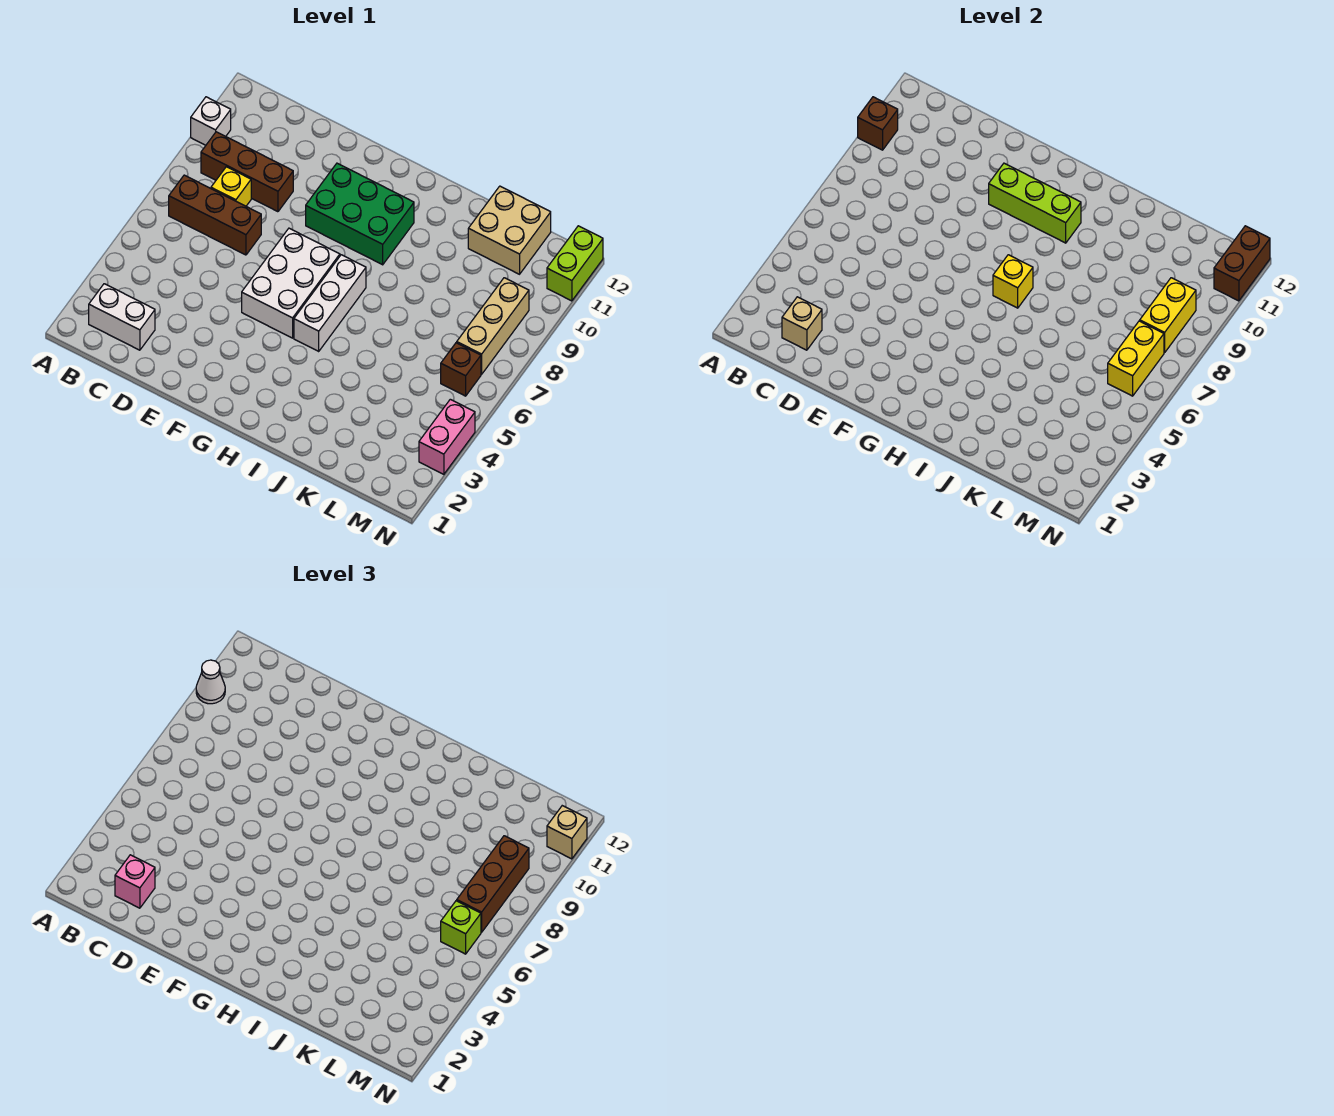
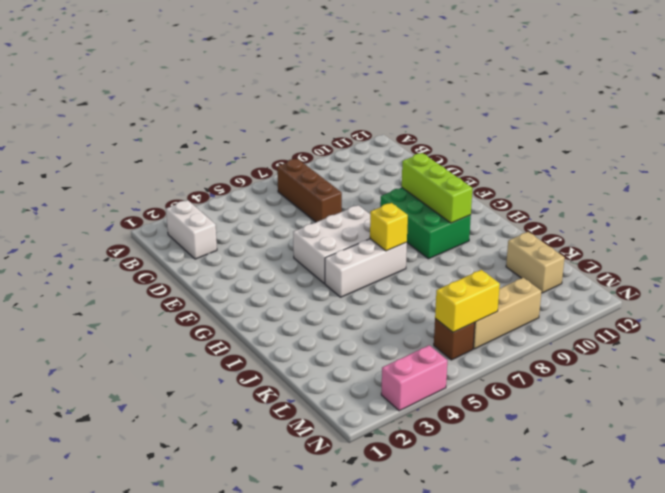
tan 1x2 brick [506,232,565,293] -> tan 2x2 brick [468,186,551,274]
none -> white 1x1 brick [191,97,231,145]
none -> brown 1x3 brick [201,132,293,212]
none -> yellow 1x1 brick [211,167,251,206]

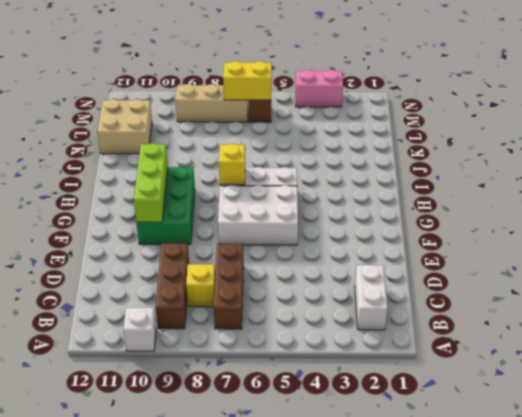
none -> lime 1x2 brick [547,226,603,301]
none -> brown 1x1 brick [858,97,898,150]
none -> tan 1x1 brick [782,297,822,350]

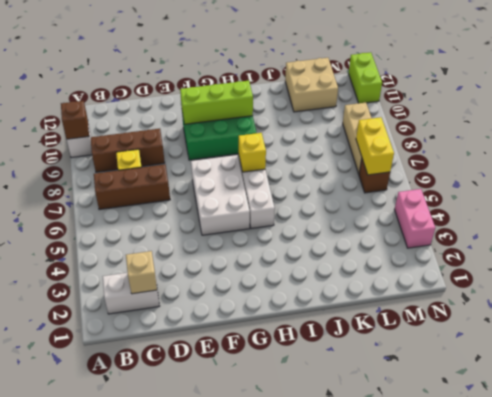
none -> yellow 1x2 brick [1140,278,1196,353]
none -> brown 1x2 brick [1214,226,1270,301]
none -> white 1x1 cone [196,660,225,704]

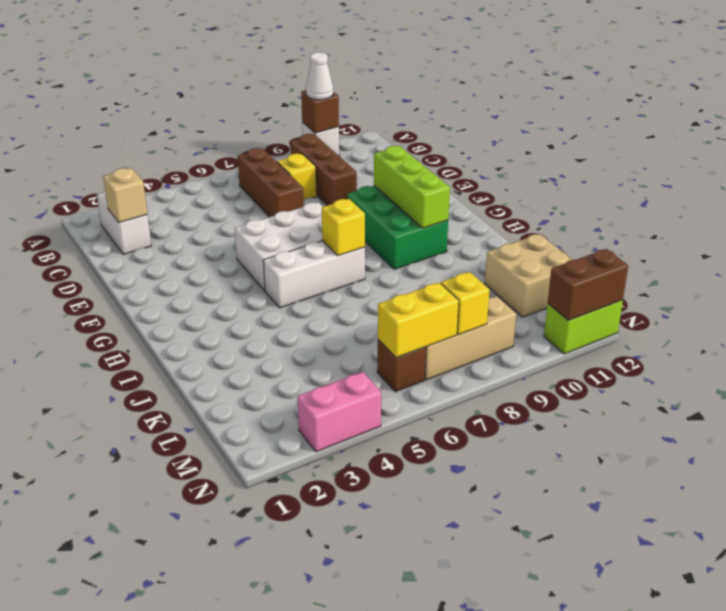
yellow 1x1 brick [441,272,489,335] -> yellow 1x2 brick [1140,278,1196,353]
none -> pink 1x1 brick [115,855,155,908]
none -> lime 1x1 brick [441,901,481,954]
none -> brown 1x3 brick [457,836,529,932]

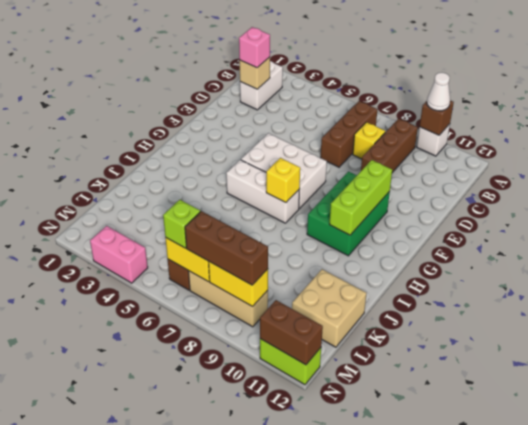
none -> tan 1x1 brick [547,806,587,859]

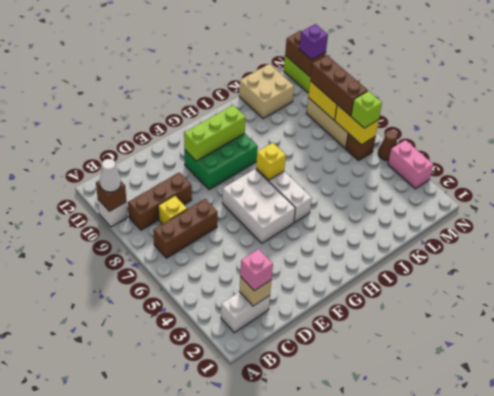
brown 1x1 cone [378,130,397,161] -> none
purple 1x1 brick [299,24,328,60] -> tan 1x1 brick [547,806,587,859]

